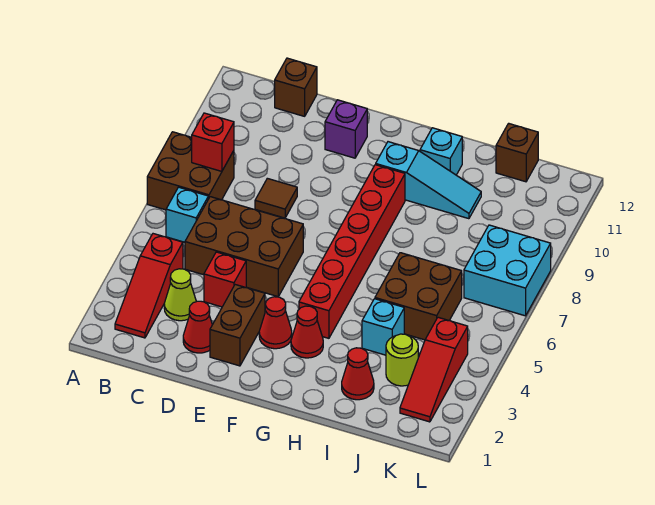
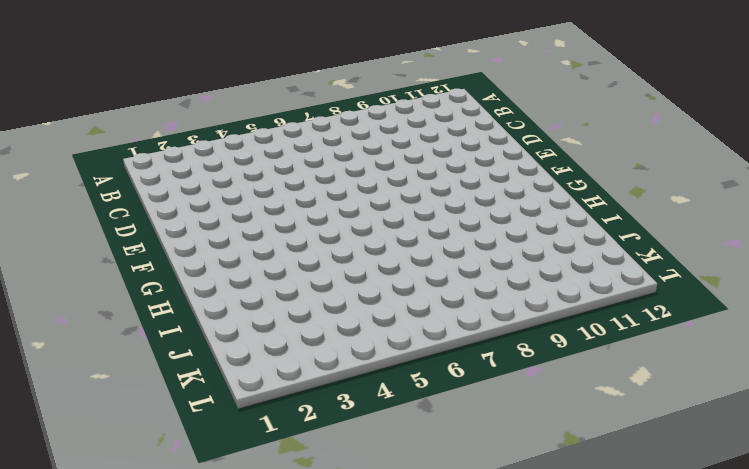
none -> brown 2x2 brick [147,132,234,210]
none -> red 1x3 slope [115,234,183,338]
none -> cyan 1x1 brick [166,187,208,242]

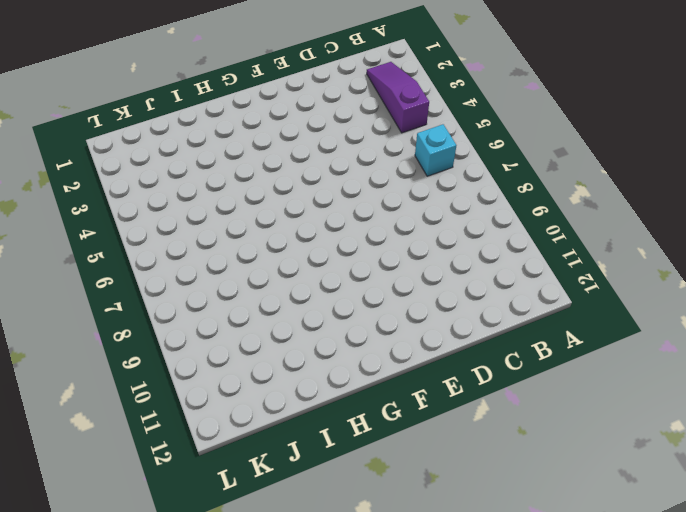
purple 1x3 slope [367,62,429,133] -> red 1x3 slope [115,234,183,338]
none -> brown 2x2 brick [147,132,234,210]
none -> lime 1x1 cone [164,269,196,321]
none -> brown 2x3 brick [185,197,303,297]

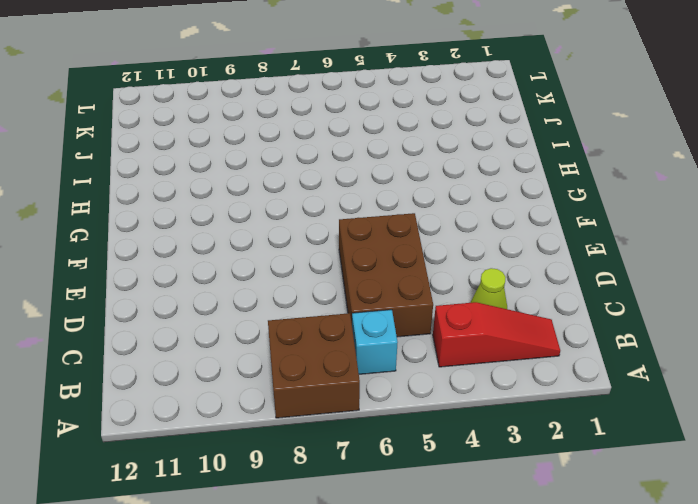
none -> brown 1x1 brick [275,58,317,116]
none -> red 1x1 cone [183,301,212,353]
none -> red 1x1 brick [204,252,246,307]

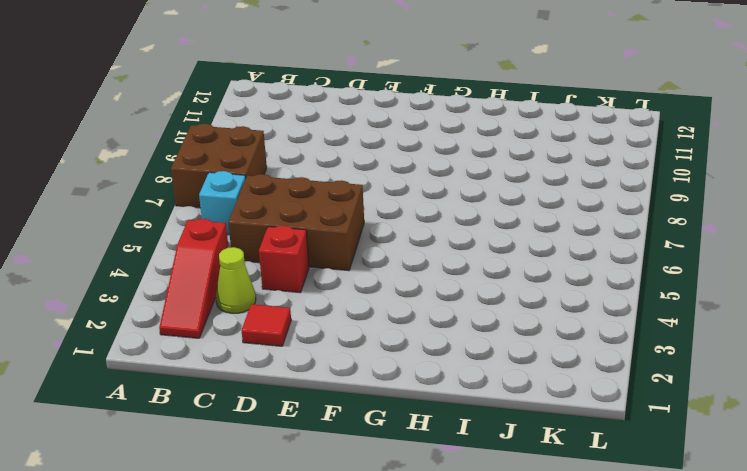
red 1x1 tile [241,304,291,346] -> red 1x1 cone [183,301,212,353]
none -> brown 1x1 brick [275,58,317,116]
none -> brown 1x1 tile [255,178,297,218]
none -> brown 1x2 brick [210,285,265,366]

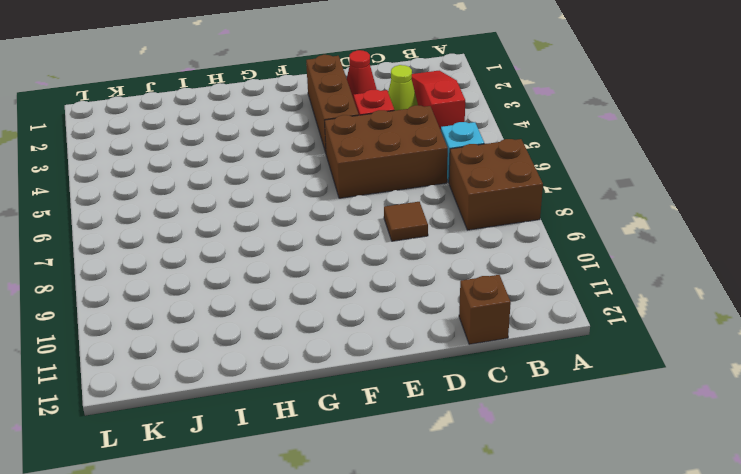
brown 1x3 brick [306,55,359,152] -> brown 1x2 brick [210,285,265,366]
none -> purple 1x1 brick [325,100,367,158]
none -> red 1x1 cone [259,297,292,349]
none -> red 1x1 cone [291,306,323,358]

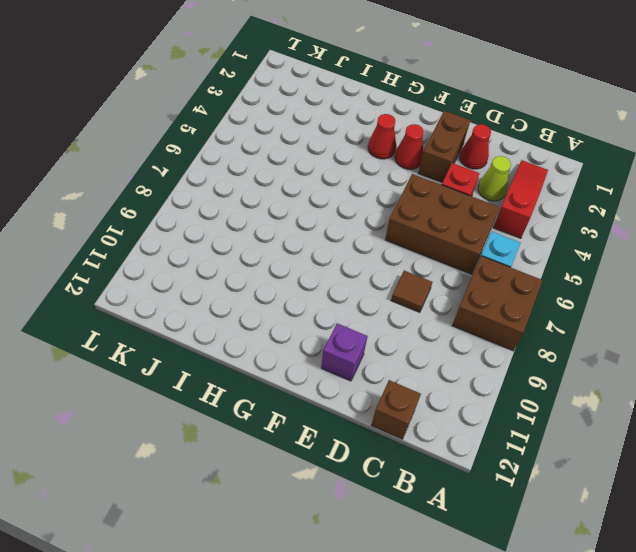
none -> red 1x6 brick [299,165,405,338]
none -> cyan 1x3 slope [376,142,481,219]
none -> cyan 1x1 brick [420,128,462,175]

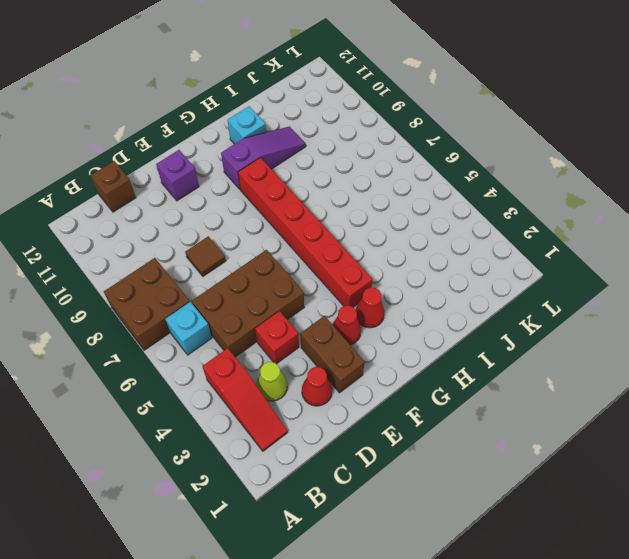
purple 1x3 slope [221,127,306,189] -> cyan 1x3 slope [376,142,481,219]
none -> red 1x1 cone [342,348,374,400]
none -> cyan 1x1 brick [362,299,404,355]
none -> brown 2x2 brick [375,253,462,340]

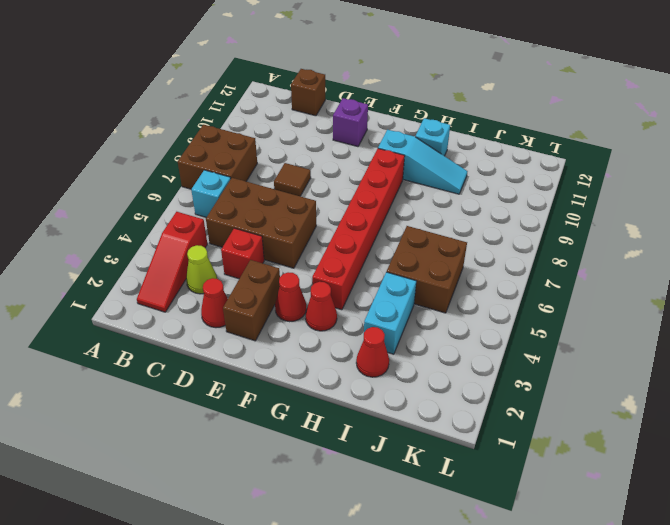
cyan 1x2 brick [364,272,416,354] -> cyan 1x1 brick [362,299,404,355]
none -> lime 1x1 round brick [386,334,418,386]
none -> brown 1x1 brick [496,123,538,182]
none -> red 1x3 slope [400,317,468,422]

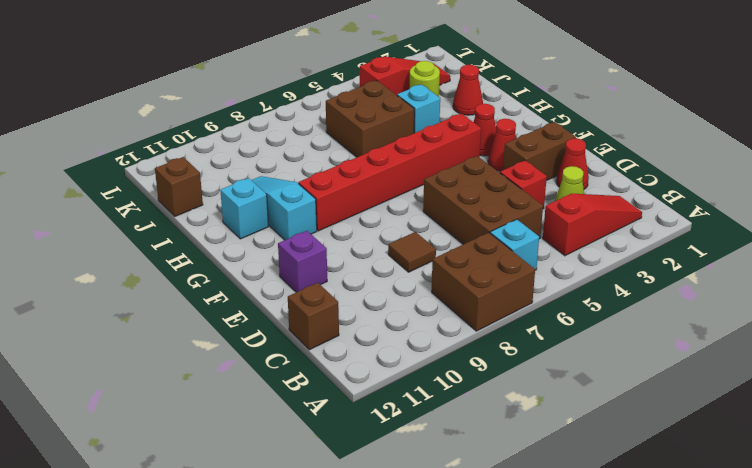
none -> cyan 2x2 brick [464,225,551,316]
none -> red 1x1 brick [192,113,234,171]

